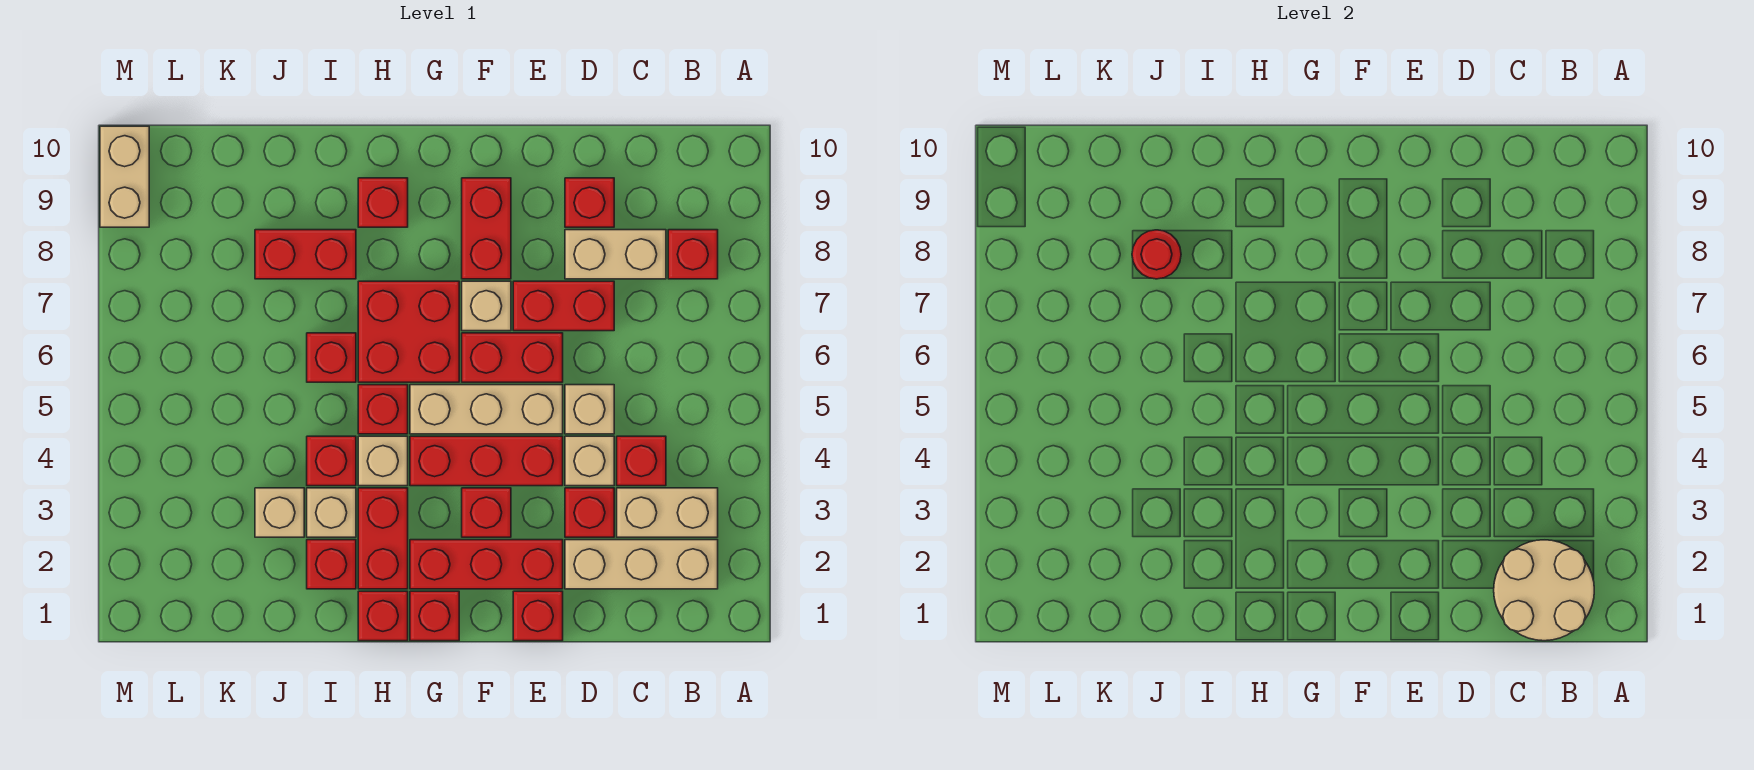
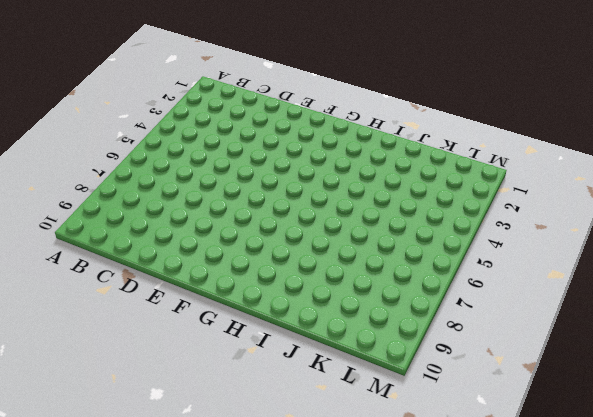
none -> tan 1x3 brick [565,540,718,589]
none -> tan 1x2 brick [617,488,718,537]
none -> red 1x1 brick [668,230,718,279]
none -> red 1x1 brick [617,436,666,486]

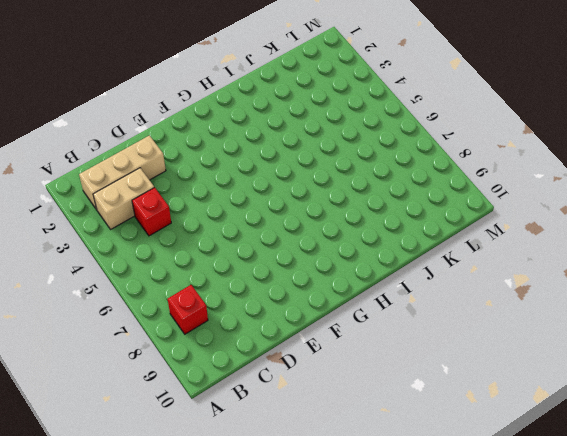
none -> tan 1x2 brick [565,230,666,279]
none -> red 1x1 brick [565,488,614,537]
none -> tan 1x1 brick [565,436,614,486]
none -> tan 1x1 brick [565,385,614,434]

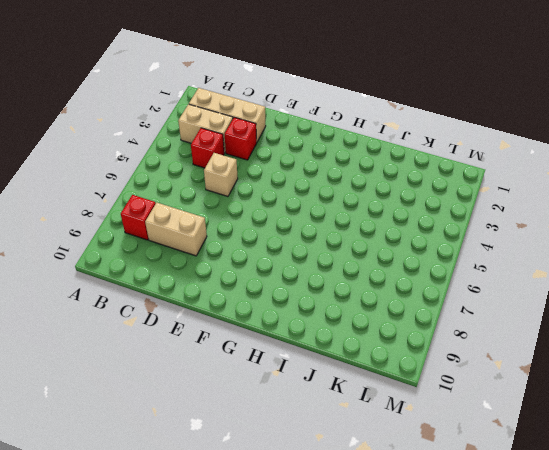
none -> tan 1x1 brick [565,436,614,486]
none -> red 1x2 brick [513,281,614,331]
none -> red 1x1 brick [565,178,614,227]
none -> red 1x1 brick [513,591,563,641]

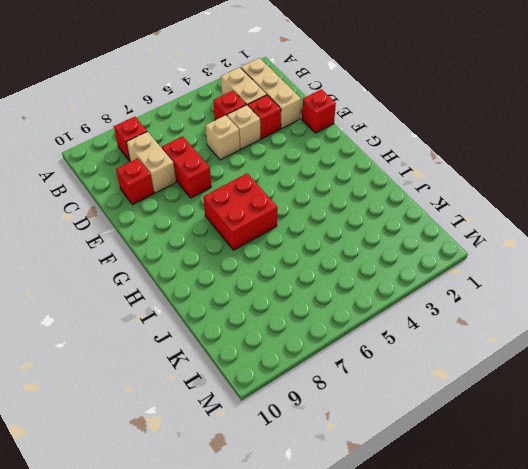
none -> red 1x3 brick [410,540,563,589]
none -> red 1x3 brick [410,436,563,486]
none -> tan 1x3 brick [410,385,563,434]
none -> red 1x2 brick [462,333,563,382]

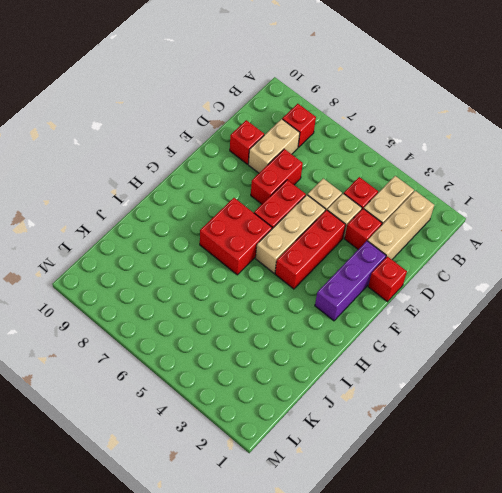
purple 1x3 brick [315,241,386,321] -> red 1x3 brick [410,540,563,589]
none -> red 1x1 brick [462,488,511,537]
none -> tan 1x1 brick [462,281,511,331]
none -> red 1x2 brick [462,178,511,279]
none -> red 1x1 brick [410,591,459,641]

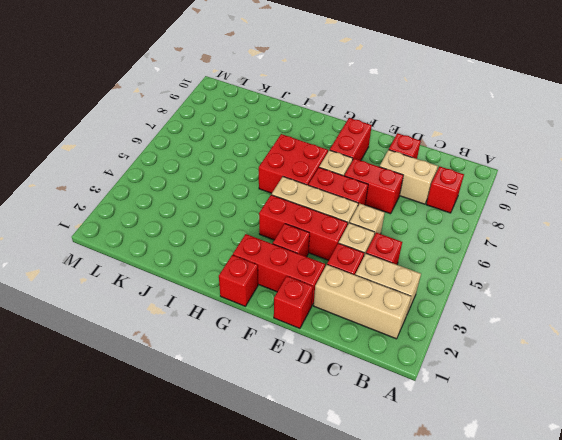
none -> red 1x1 brick [358,591,408,641]
none -> red 1x2 brick [358,488,408,589]
none -> tan 1x1 brick [358,436,408,486]
none -> red 1x1 brick [358,385,408,434]

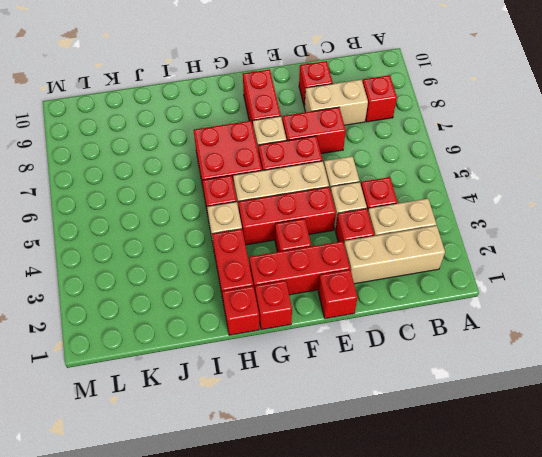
none -> red 1x1 brick [358,178,408,227]
none -> red 1x1 brick [307,540,356,589]
none -> tan 1x1 brick [307,488,356,537]
none -> red 1x1 brick [307,436,356,486]

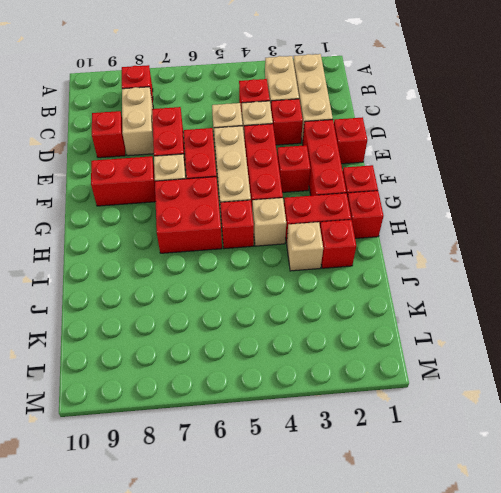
none -> red 1x1 brick [358,178,408,227]
none -> red 1x1 brick [307,436,356,486]
none -> red 1x1 brick [307,333,356,382]
none -> red 1x2 brick [255,230,356,279]

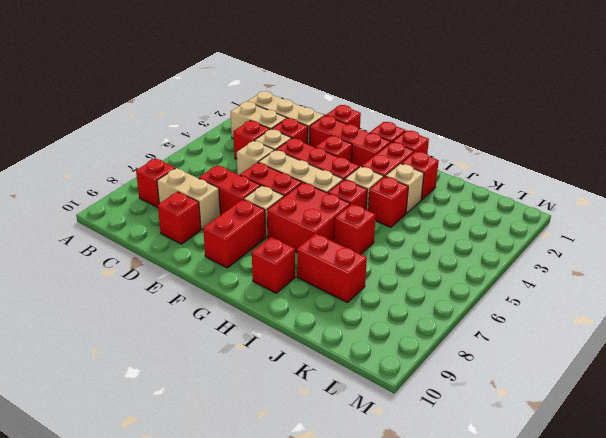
none -> tan 1x1 brick [255,488,304,537]
none -> tan 1x2 brick [100,126,149,227]
none -> tan 2x2 round brick [1494,540,1594,641]
none -> red 1x1 round brick [1132,230,1181,279]

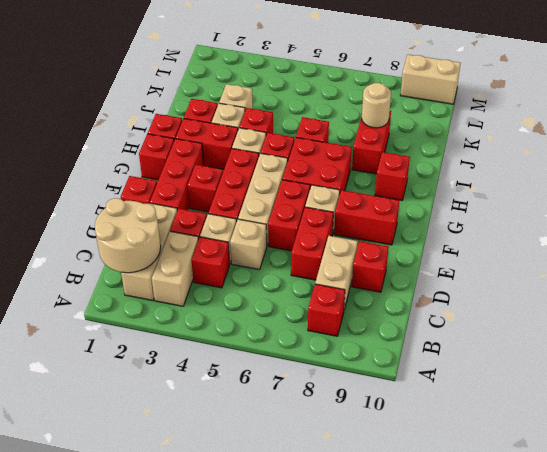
tan 1x1 round brick [362,83,391,128] -> red 1x1 round brick [1132,230,1181,279]

